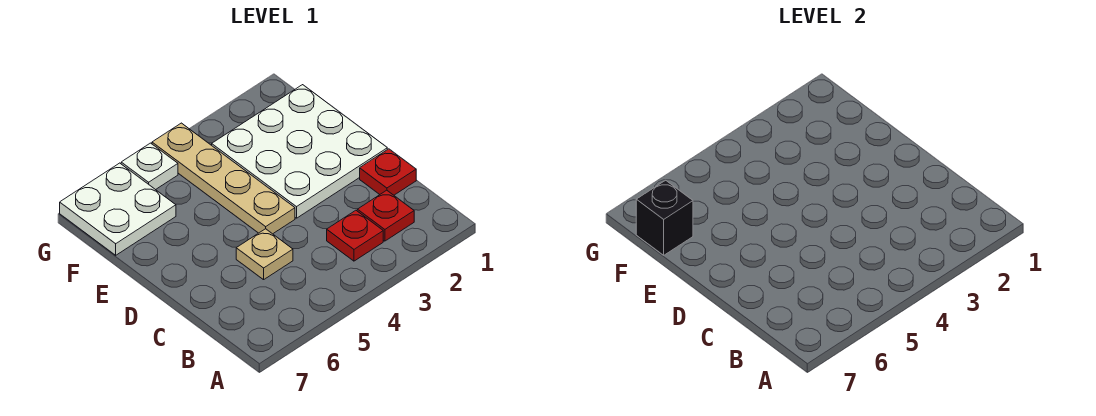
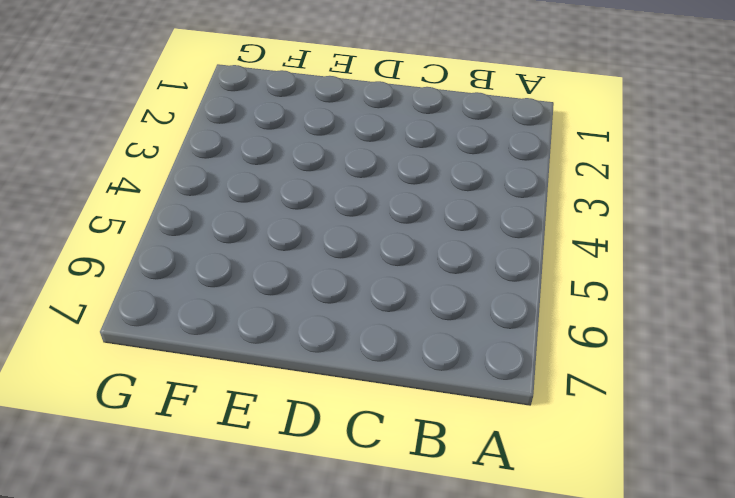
none -> red 1x1 plate [357,190,414,241]
none -> red 1x1 plate [327,210,383,261]

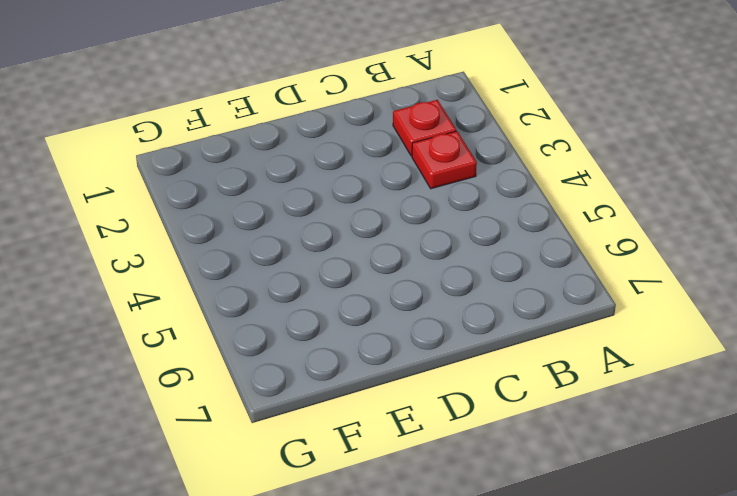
none -> red 1x1 plate [360,149,416,195]
none -> tan 1x1 plate [236,229,293,280]

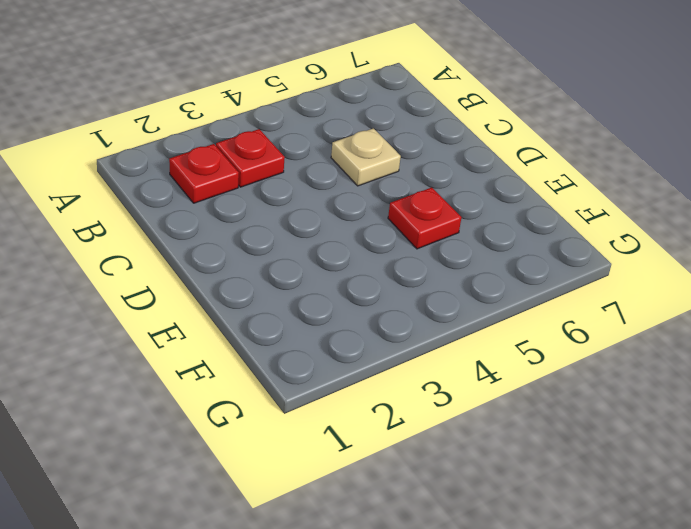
red 1x1 plate [388,188,461,249] -> red 1x1 plate moved to [360,149,416,195]
none -> white 3x3 plate [212,85,387,218]
none -> tan 1x4 plate [152,123,295,234]

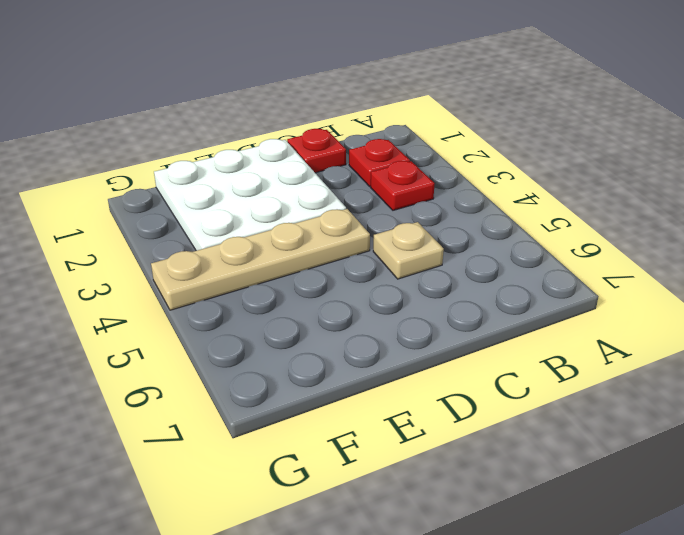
none -> white 2x2 plate [60,163,176,255]
none -> white 1x1 plate [121,143,178,190]

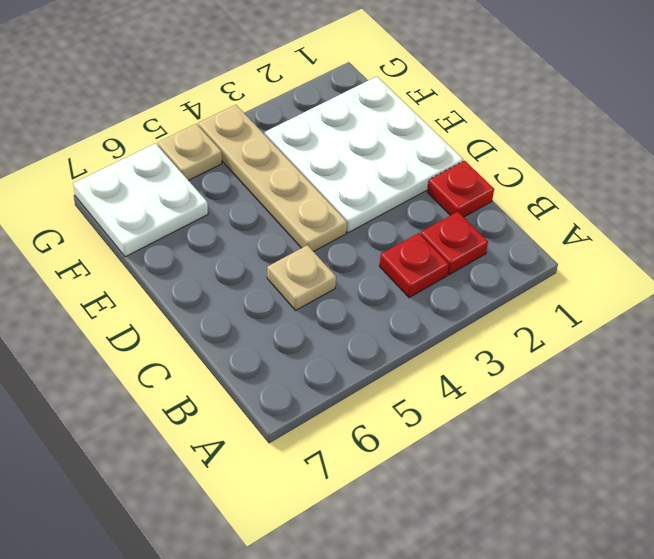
tan 1x1 plate [158,124,222,180] -> white 1x1 plate [121,143,178,190]
none -> black 1x1 brick [636,180,693,255]

